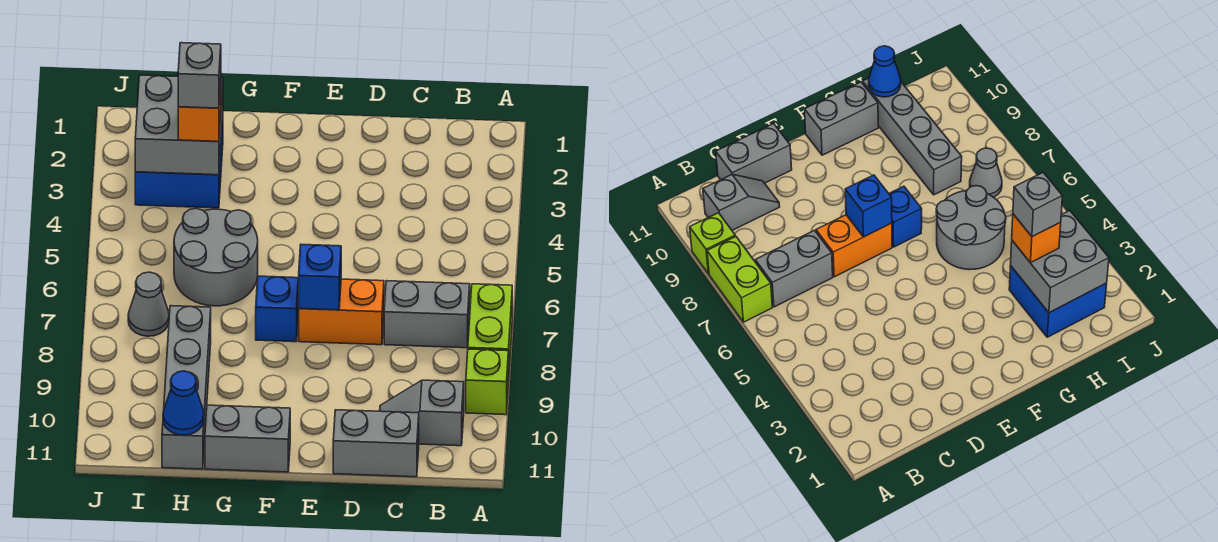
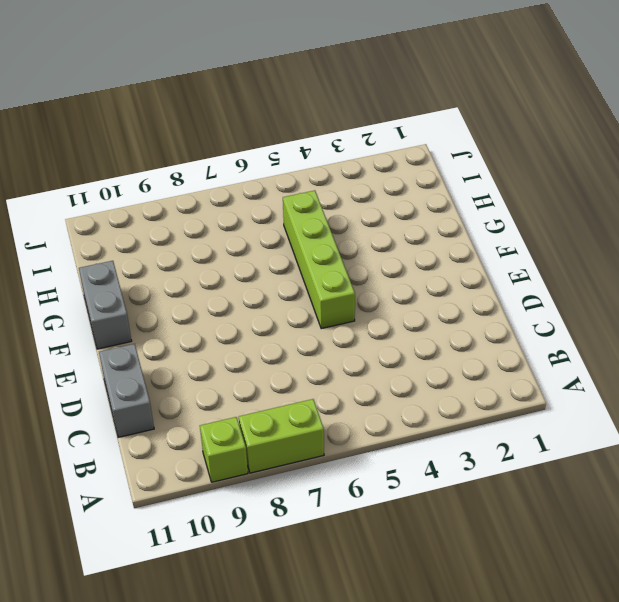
lime 1x4 brick [283,190,355,329] -> grey 2x2 round brick [174,209,258,306]
none -> grey 1x2 brick [384,281,470,348]
none -> grey 1x2 slope [380,380,464,446]
none -> orange 1x2 brick [299,279,384,345]

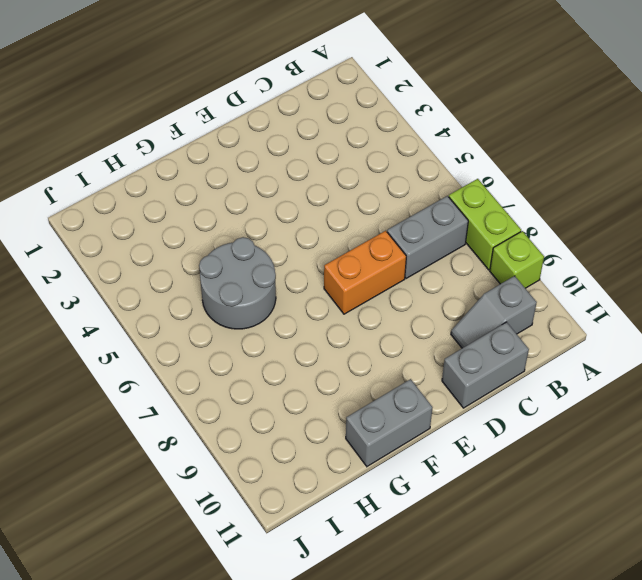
none -> blue 1x1 brick [256,276,298,342]
none -> blue 2x2 brick [135,117,223,208]
none -> grey 1x4 brick [162,306,211,469]

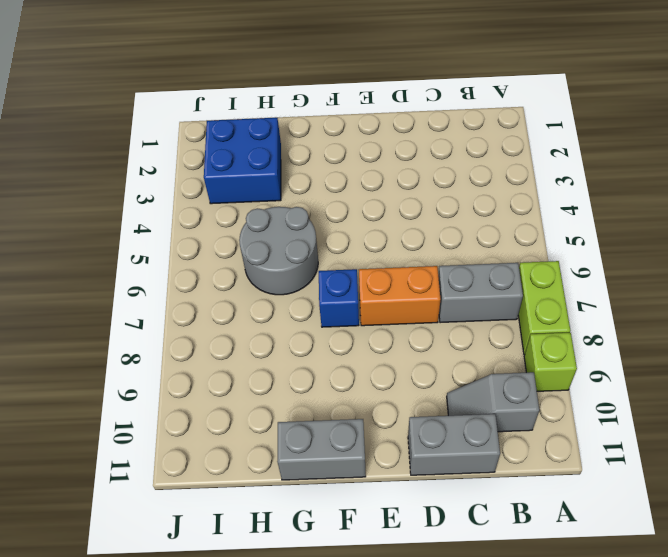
none -> grey 1x4 brick [162,306,211,469]
none -> grey 1x1 cone [128,272,169,336]
none -> blue 1x1 brick [299,244,341,310]

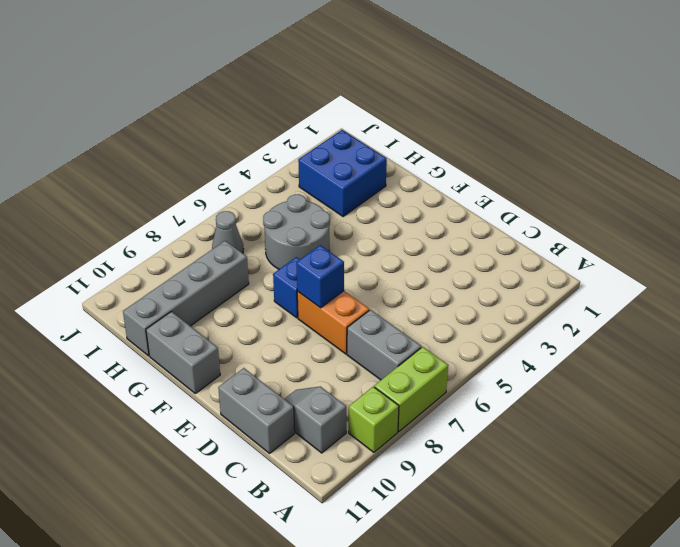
none -> grey 2x2 brick [135,75,223,175]
none -> blue 1x1 cone [163,371,204,435]
none -> orange 1x1 brick [178,83,221,141]

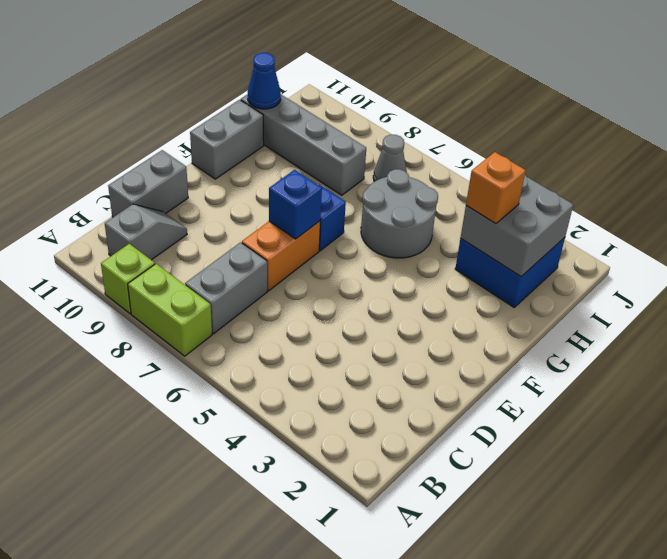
none -> grey 1x1 brick [178,43,221,108]

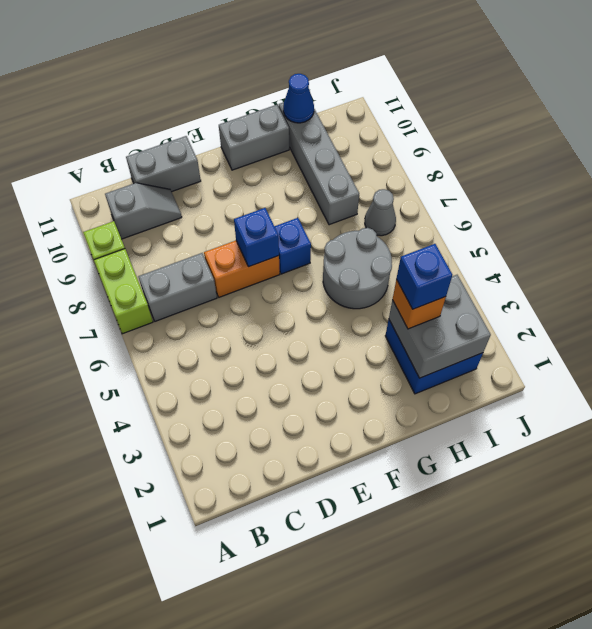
blue 1x1 brick [397,244,452,309] -> grey 1x1 brick [178,43,221,108]

